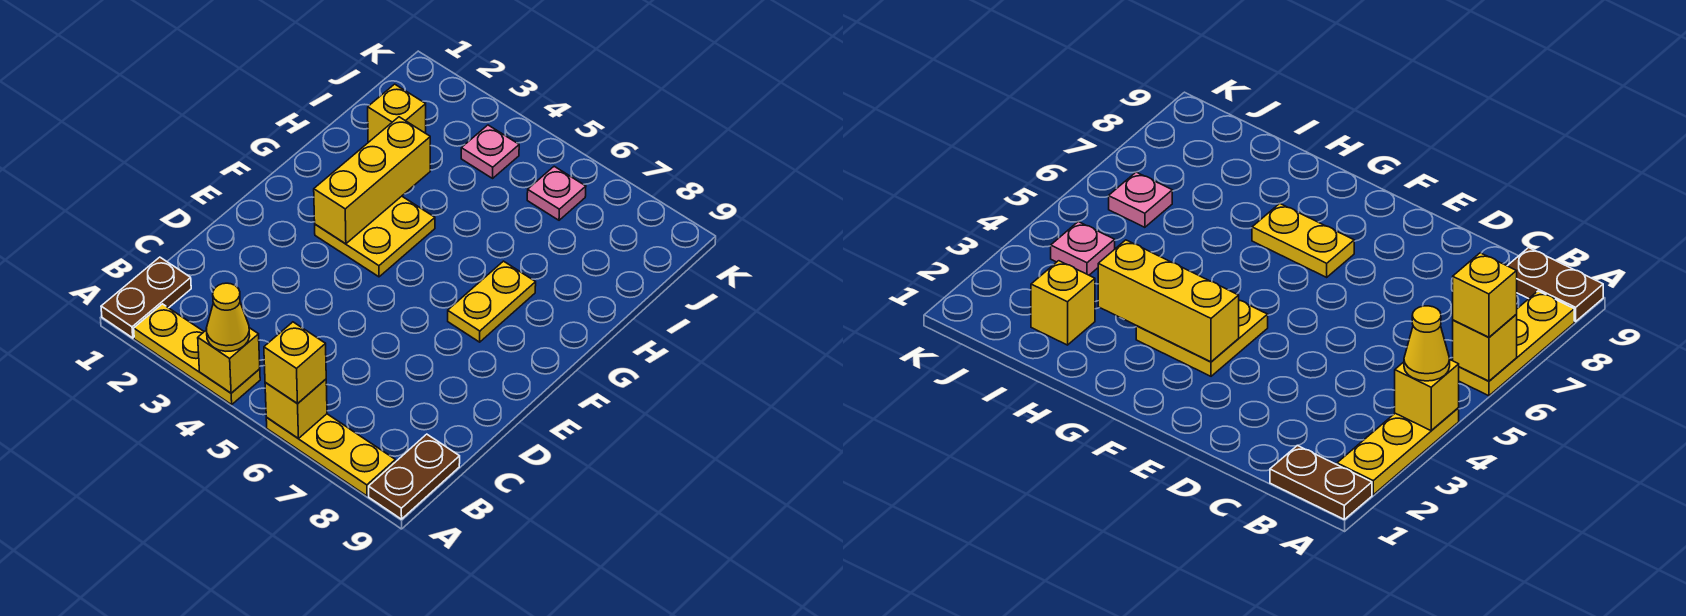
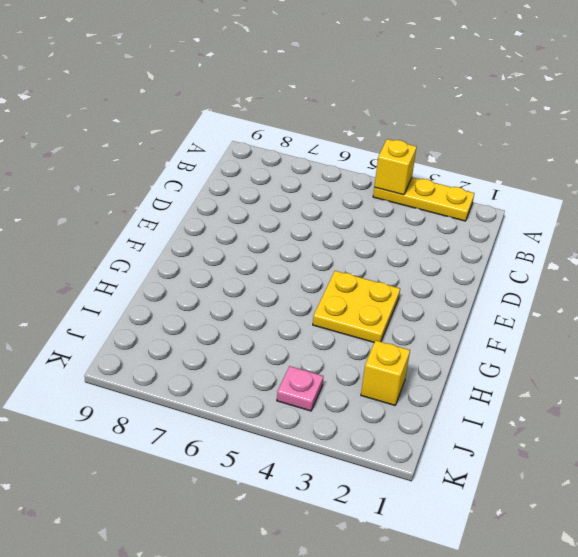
none -> brown 1x2 plate [101,257,191,338]
none -> yellow 1x3 plate [266,414,395,496]
none -> brown 1x2 plate [369,434,460,519]

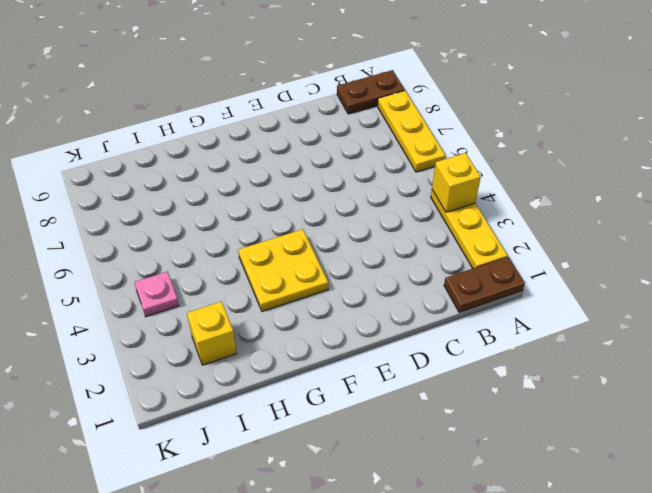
none -> yellow 1x2 plate [448,261,536,342]
none -> pink 1x1 plate [527,166,586,220]
none -> yellow 1x1 brick [265,379,327,438]

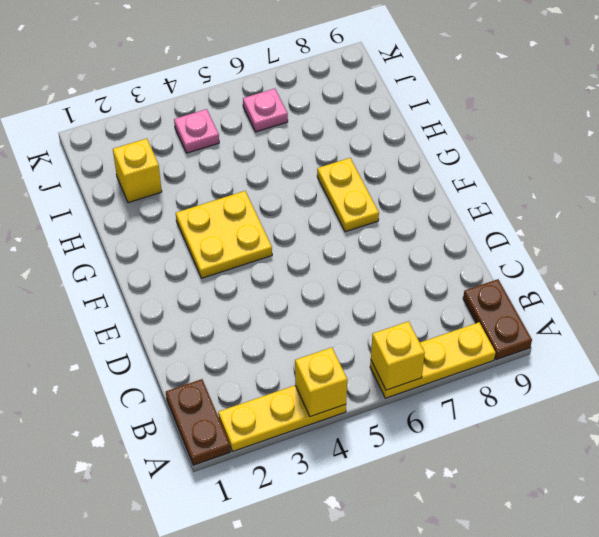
none -> yellow 1x3 brick [314,117,430,244]
none -> yellow 1x1 cone [206,283,250,351]
none -> yellow 1x1 brick [264,322,326,403]

